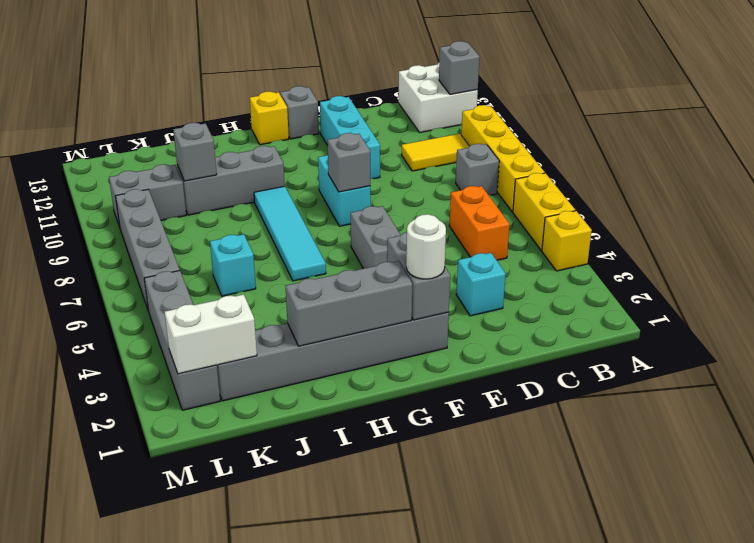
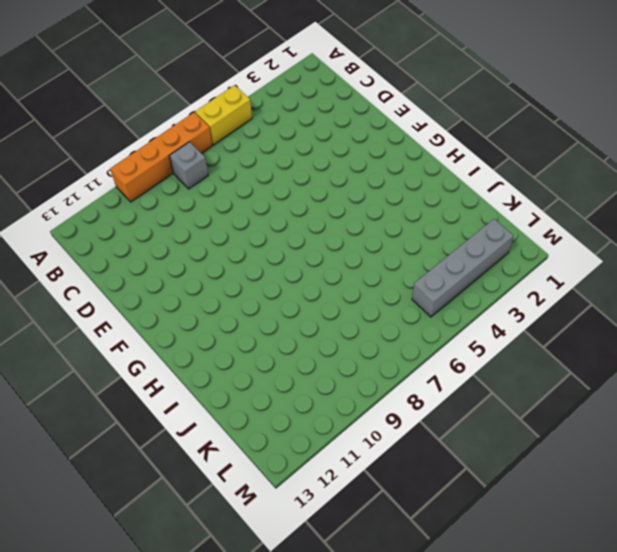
orange 1x4 brick [110,112,213,202] -> yellow 1x4 brick [461,105,545,212]
none -> yellow 1x1 brick [542,211,592,271]
none -> white 2x2 brick [398,63,478,132]
none -> yellow 1x2 tile [402,134,469,171]

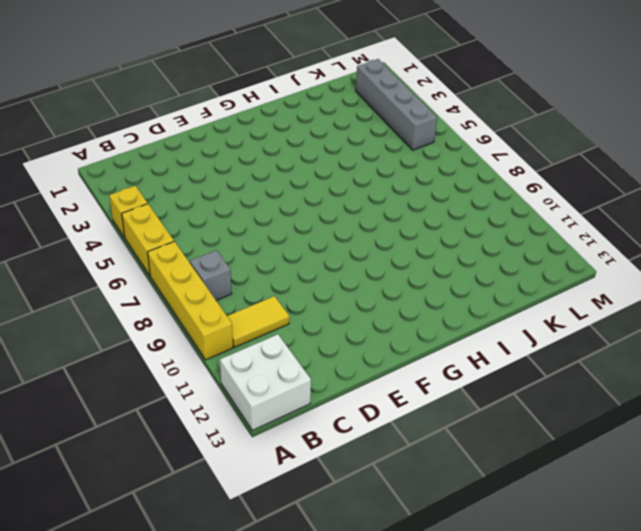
none -> orange 1x2 brick [449,186,510,260]
none -> cyan 1x1 brick [456,253,506,316]
none -> cyan 1x3 brick [320,96,380,179]

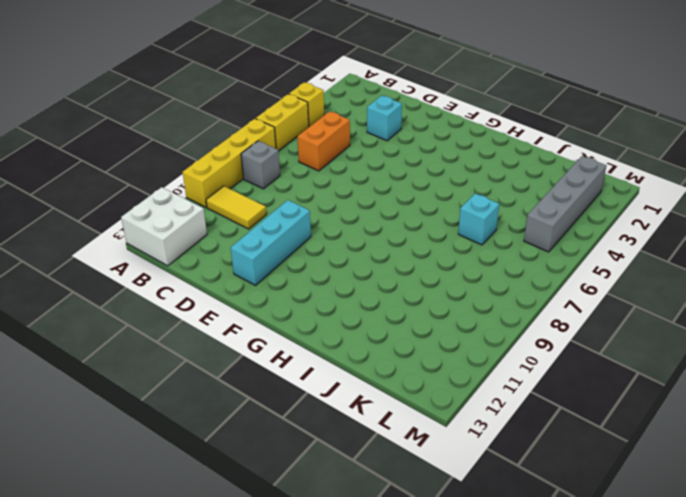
none -> grey 1x6 brick [217,312,449,401]
none -> grey 1x2 brick [351,206,400,269]
none -> cyan 1x2 brick [318,155,371,226]

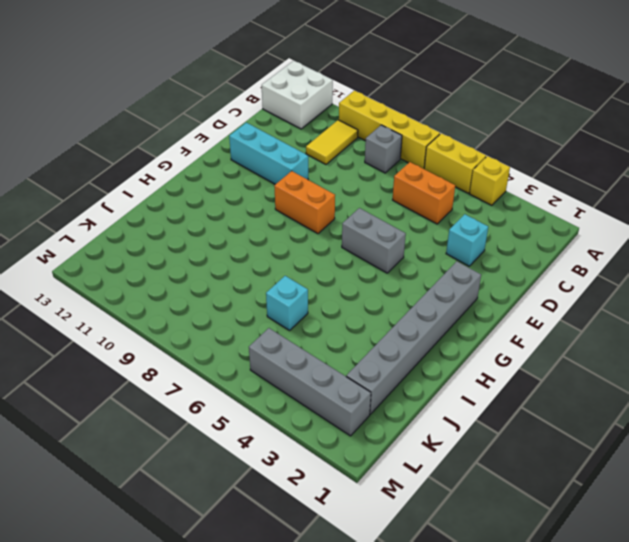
orange 1x2 brick [274,171,335,234] -> cyan 1x2 brick [318,155,371,226]
none -> grey 1x1 brick [280,86,319,139]
none -> yellow 1x1 brick [250,92,289,145]
none -> cyan 1x4 tile [254,186,326,281]

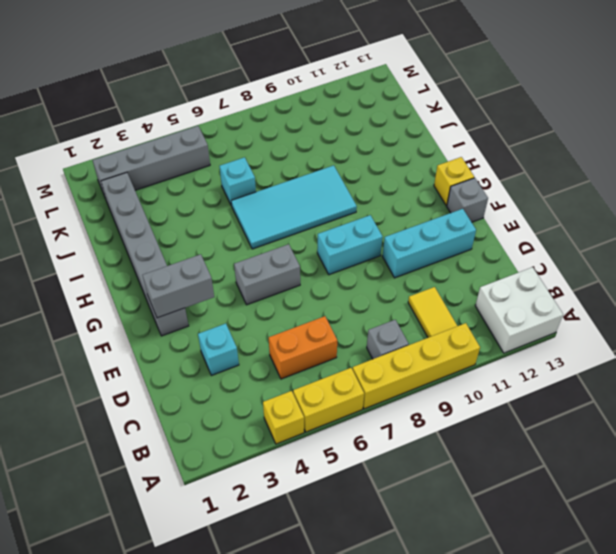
cyan 2x4 tile [231,165,357,249] -> cyan 1x4 tile [254,186,326,281]
none -> grey 1x3 brick [177,146,285,215]
none -> grey 1x2 brick [109,164,186,227]
none -> grey 1x4 brick [115,189,180,311]

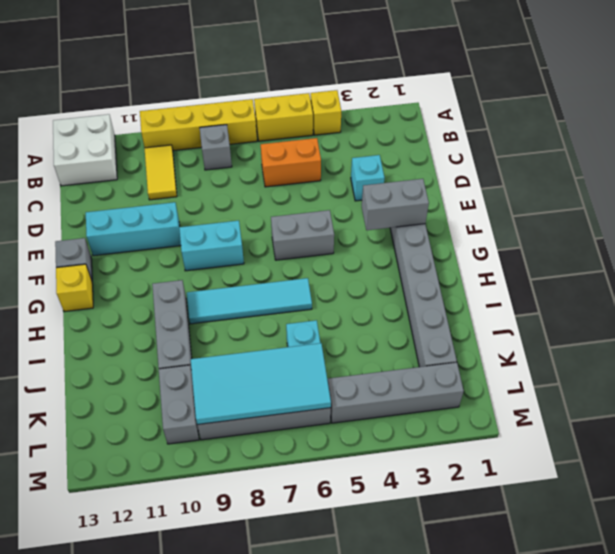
cyan 2x4 tile [191,343,331,425] -> none
none -> grey 1x1 brick [439,41,480,95]
none -> grey 1x1 brick [328,133,370,192]
none -> grey 1x3 brick [286,261,412,346]

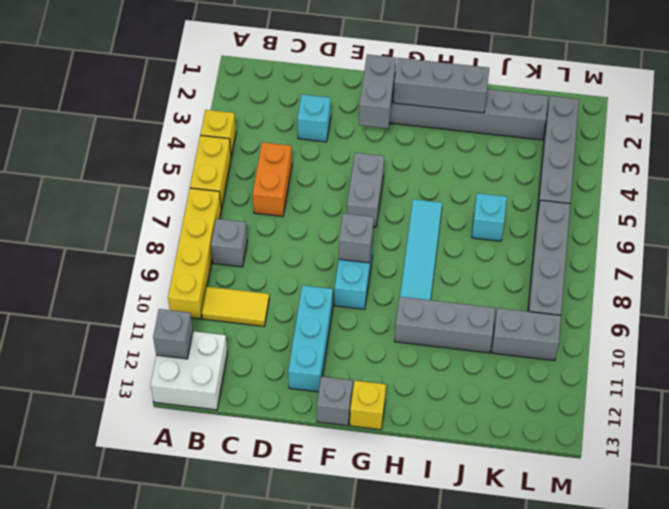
none -> grey 1x1 brick [173,123,217,181]
none -> white 1x2 brick [165,294,257,374]
none -> white 1x1 round brick [406,214,446,279]

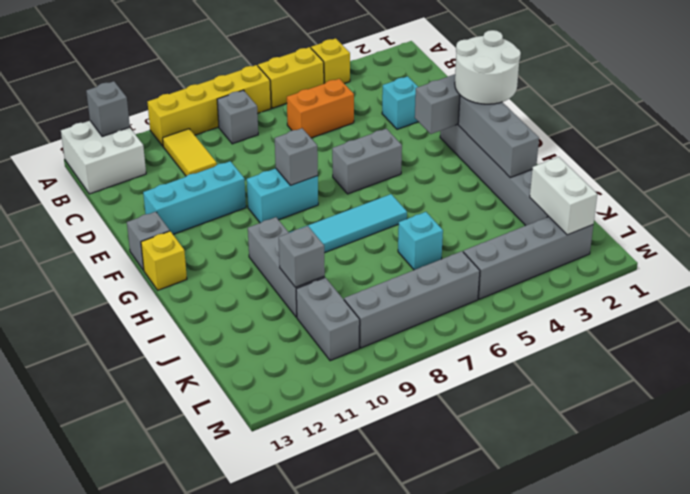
white 2x2 round brick [455,30,521,104] -> white 1x1 round brick [406,214,446,279]

